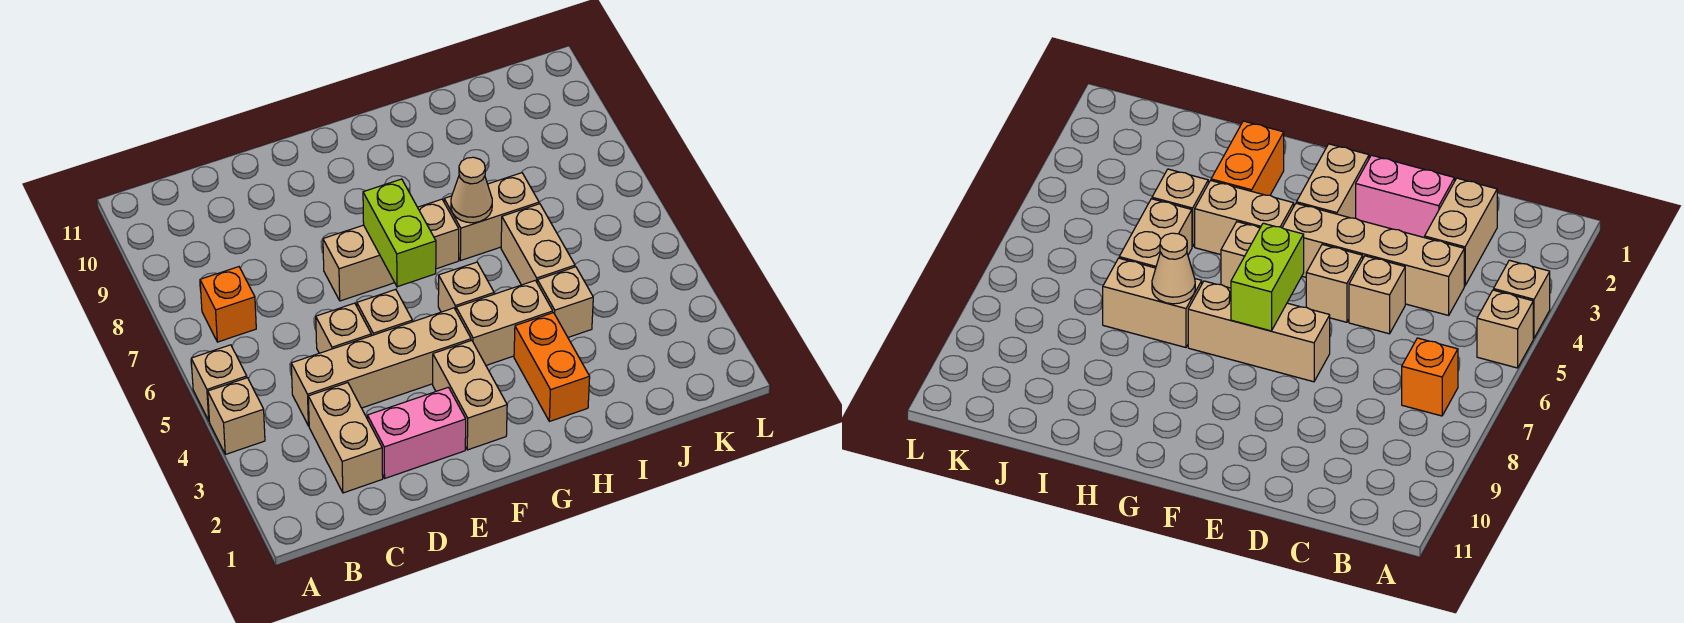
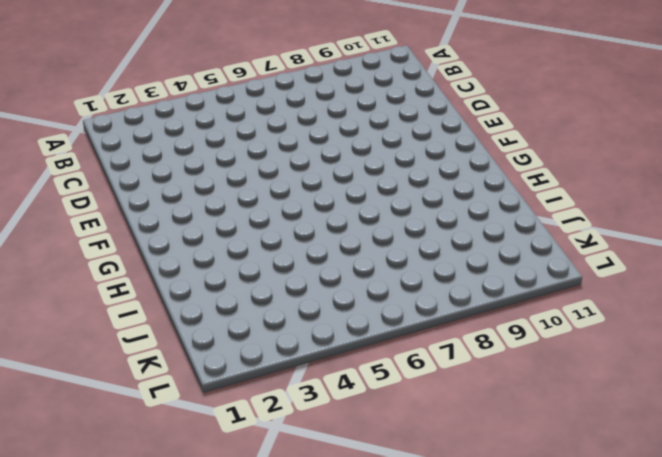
none -> tan 1x1 brick [208,378,265,454]
none -> tan 1x1 brick [191,345,247,421]
none -> orange 1x1 brick [200,267,256,342]

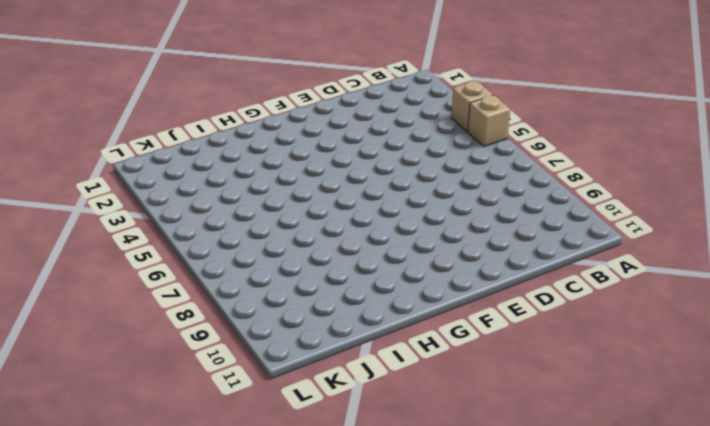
none -> orange 1x1 brick [200,267,256,342]
none -> tan 1x2 brick [308,383,383,493]
none -> tan 1x4 brick [291,308,471,426]

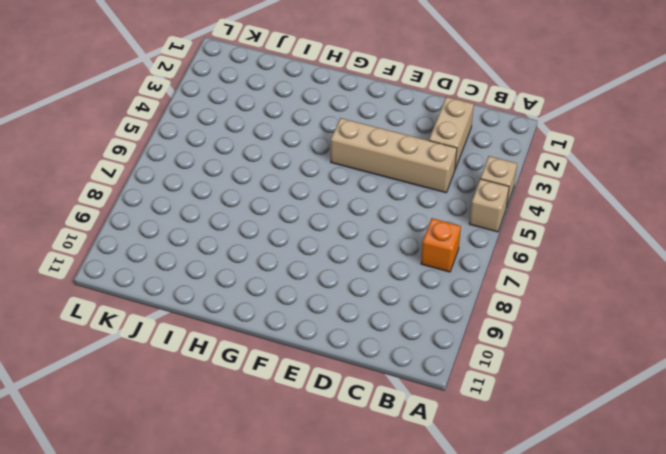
none -> pink 1x2 brick [367,387,466,478]
none -> tan 1x1 brick [316,303,371,353]
none -> tan 1x1 brick [357,289,412,336]

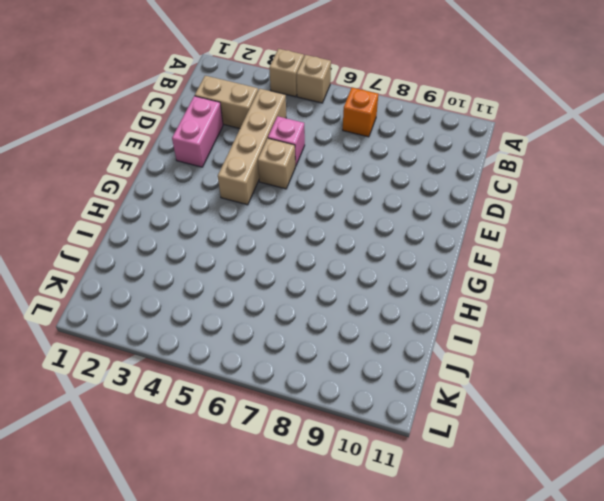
pink 1x1 brick [268,116,305,166] -> tan 1x1 brick [316,303,371,353]
none -> tan 1x3 brick [323,199,459,301]
none -> tan 1x2 brick [433,340,507,450]
none -> tan 1x2 brick [456,280,553,365]

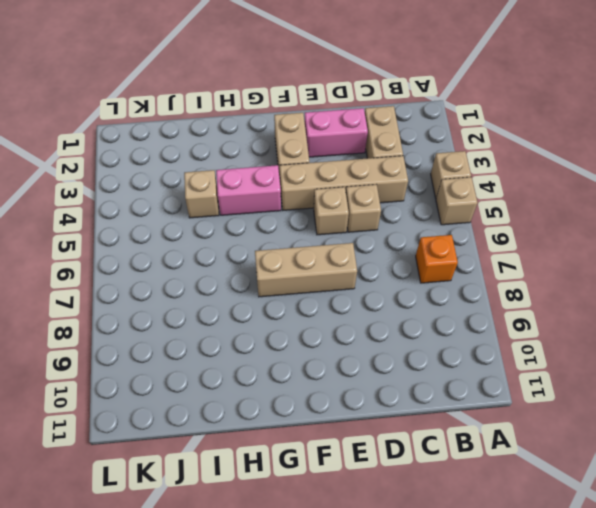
pink 1x2 brick [216,165,281,215] -> tan 1x2 brick [456,280,553,365]
none -> tan 1x1 brick [438,262,494,312]
none -> orange 1x2 brick [514,313,590,422]
none -> tan 1x2 brick [444,173,539,261]

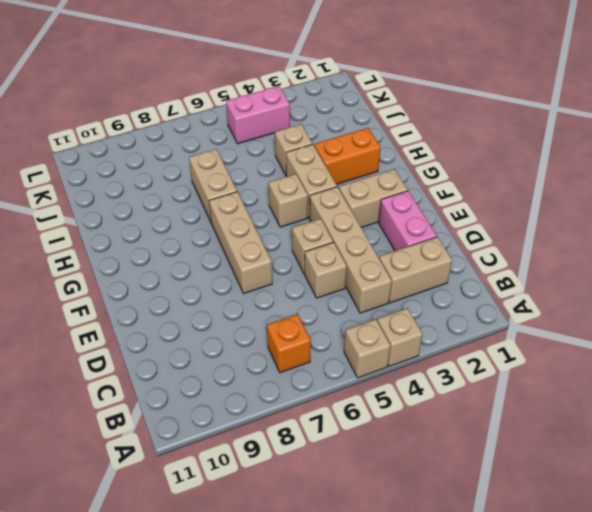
pink 1x2 brick [226,86,290,144] -> none
none -> tan 1x2 brick [501,204,575,285]
none -> lime 1x2 brick [363,179,436,287]
none -> tan 1x1 cone [451,157,492,223]

